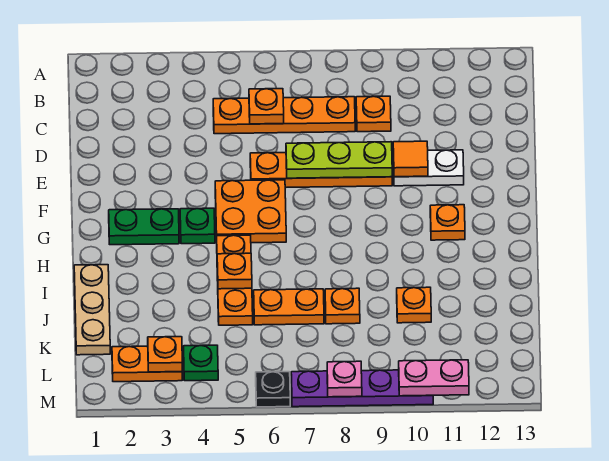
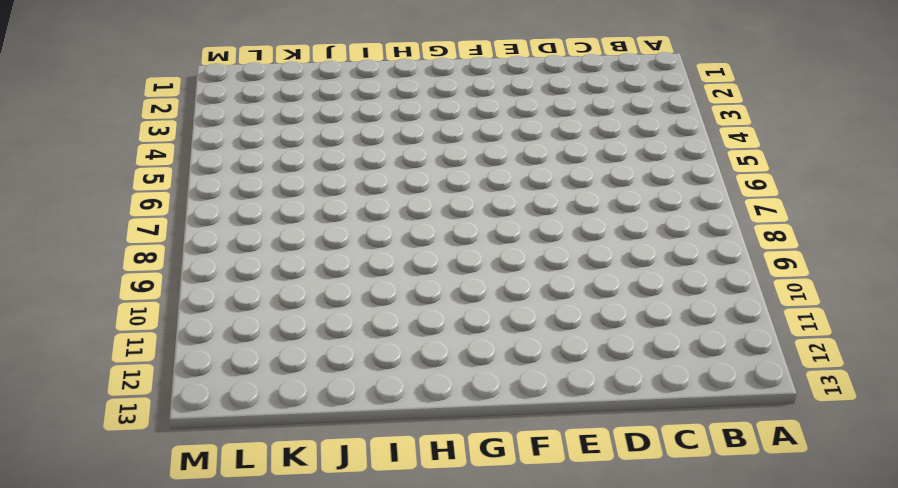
none -> orange 1x4 plate [213,97,355,134]
none -> orange 1x1 plate [356,96,391,132]
none -> orange 1x4 plate [250,153,392,188]

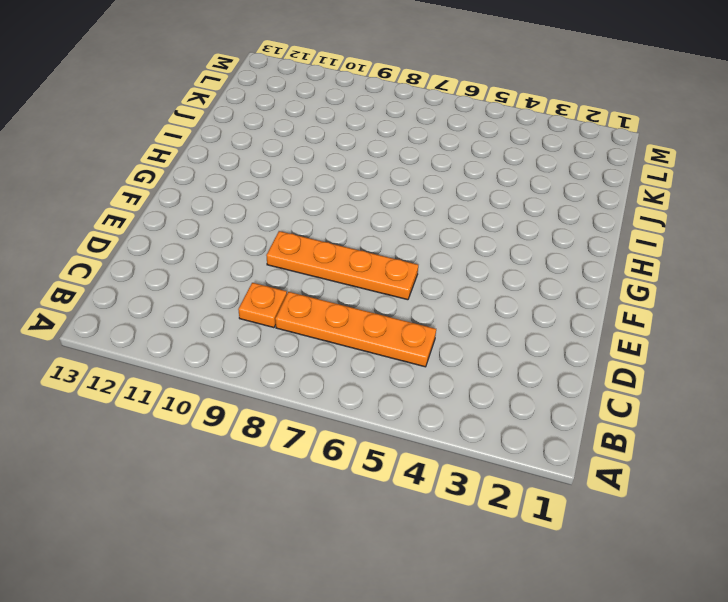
none -> white 1x2 plate [393,150,464,186]
none -> orange 2x2 plate [215,180,286,243]
none -> green 1x2 plate [109,209,179,245]

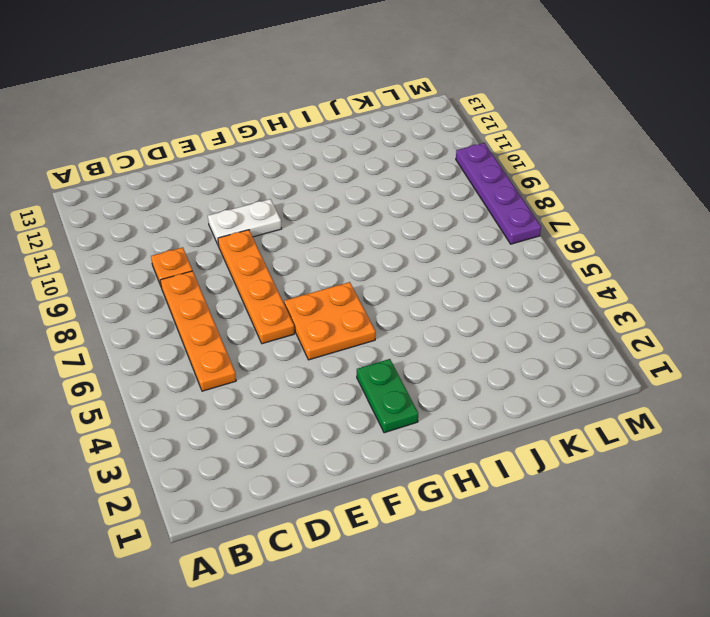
white 1x2 plate [208,199,282,246] -> white 1x2 plate turned to [393,150,464,186]
none -> green 1x1 plate [180,208,215,244]
none -> orange 1x1 plate [430,205,465,240]
none -> orange 1x3 plate [217,235,253,325]

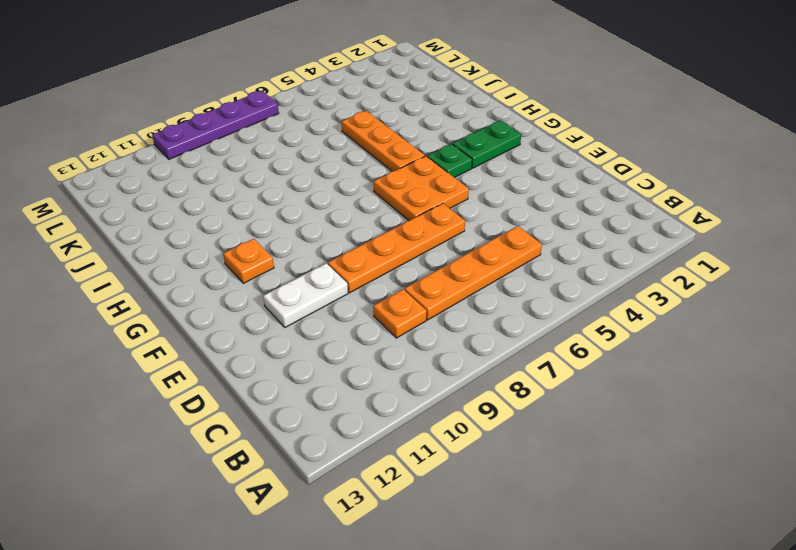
none -> tan 1x3 plate [74,265,110,355]
none -> orange 1x2 plate [254,289,324,325]
none -> orange 1x1 plate [325,288,360,324]

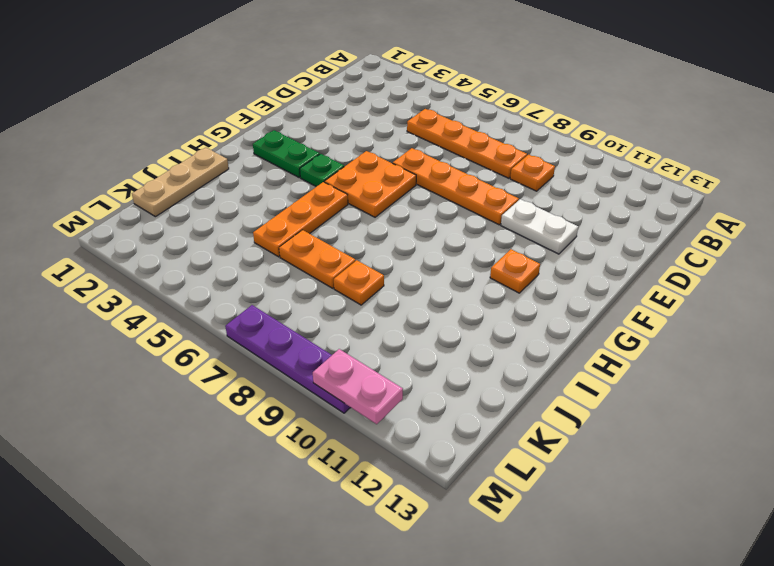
none -> orange 1x1 plate [397,287,431,323]
none -> orange 1x2 plate [112,346,182,382]
none -> green 1x1 plate [184,345,218,381]

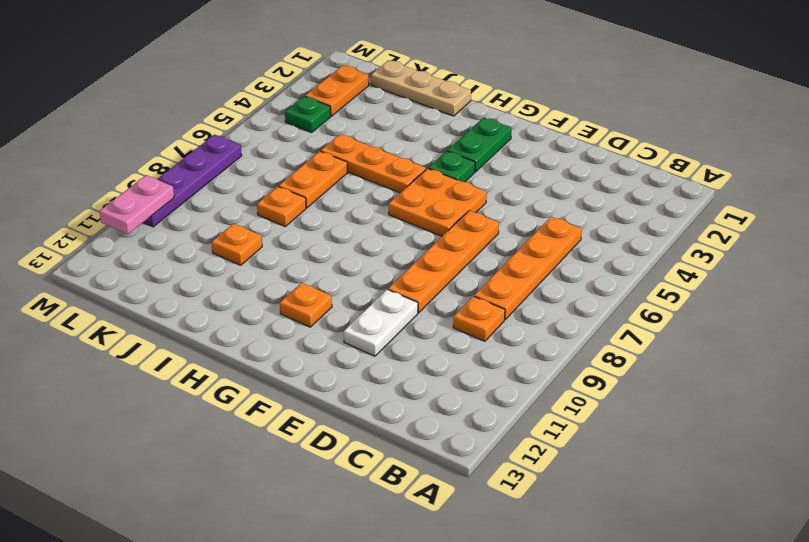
none -> black 1x1 plate [256,372,290,407]
none -> orange 1x1 plate [249,89,284,124]
none -> lime 1x3 plate [286,142,392,178]

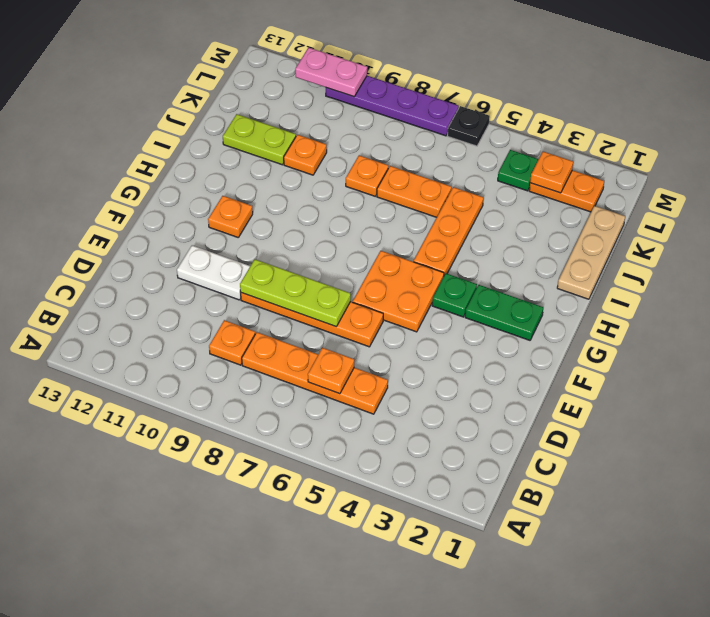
lime 1x2 plate [223,114,296,165] -> none
none -> orange 1x1 tile [393,141,428,177]
none -> orange 1x1 plate [217,253,252,289]
none -> pink 1x1 plate [327,361,362,397]

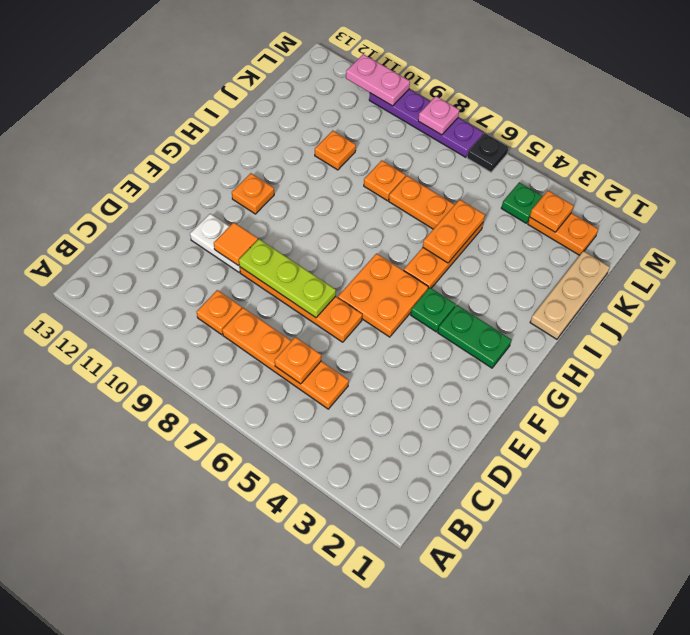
orange 1x2 plate [423,199,485,263] -> orange 1x1 plate [217,253,252,289]

